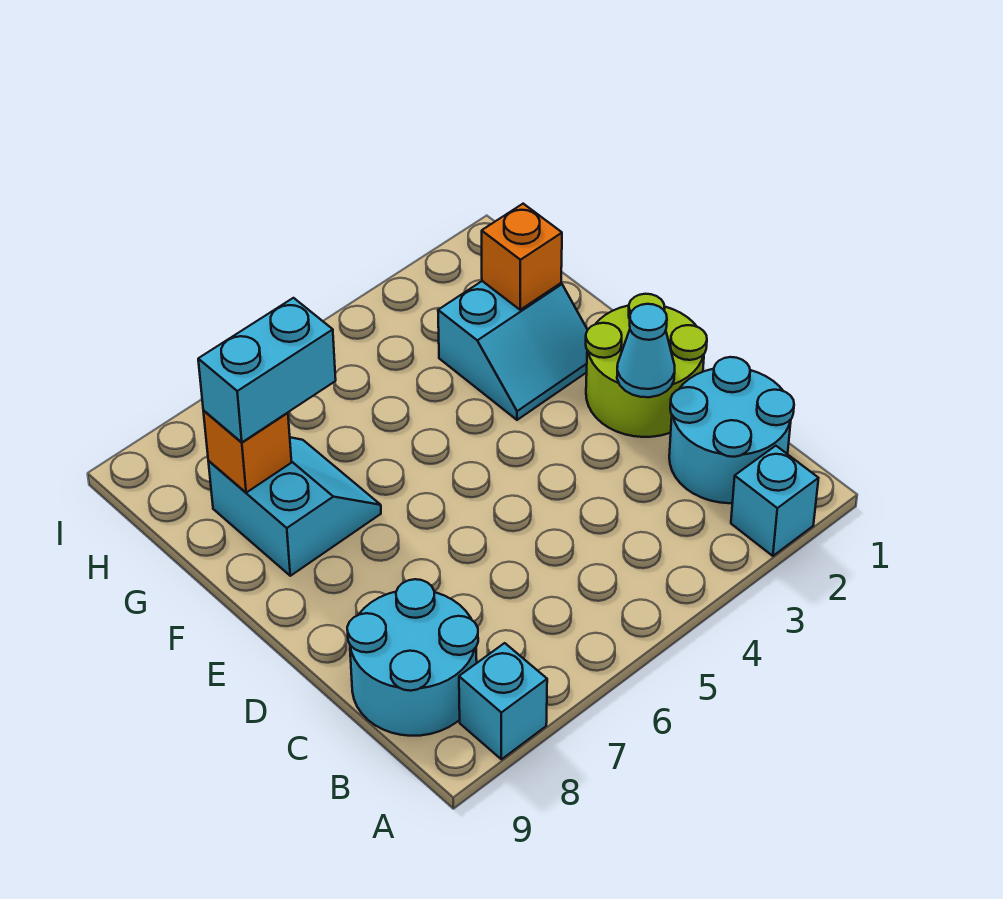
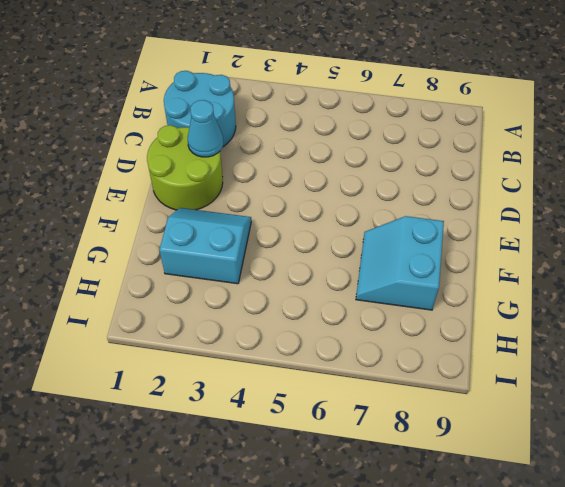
none -> cyan 1x1 brick [731,446,819,556]
none -> cyan 1x1 brick [459,643,547,759]

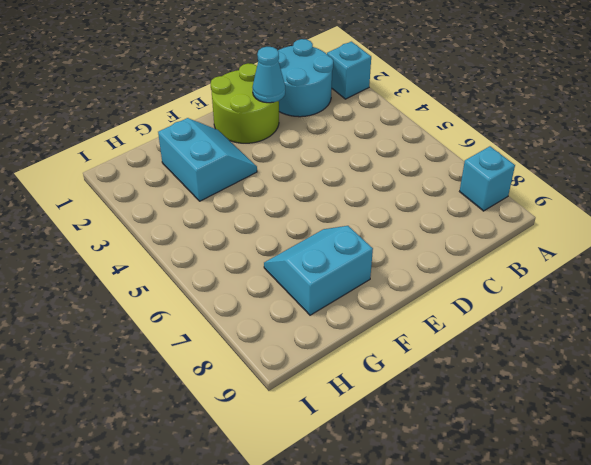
none -> cyan 2x2 round brick [347,579,478,736]
none -> orange 1x1 brick [482,204,562,310]

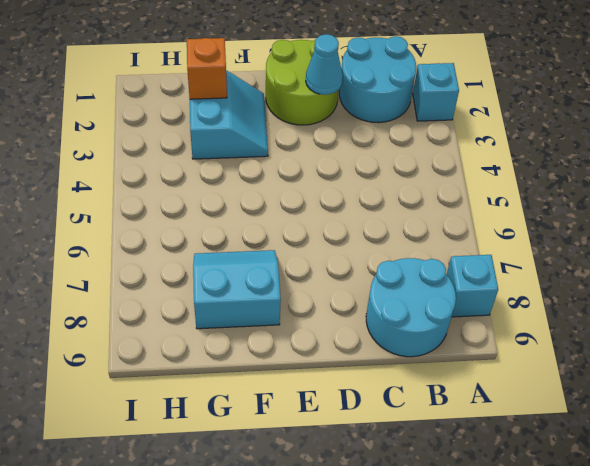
none -> orange 1x1 brick [203,411,292,492]
none -> cyan 1x2 brick [198,298,336,442]

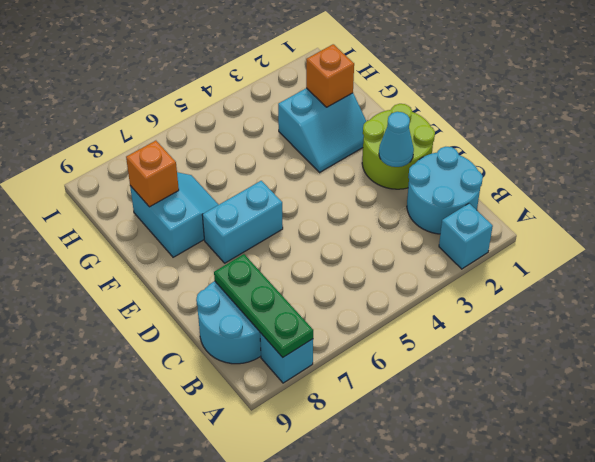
green 1x3 plate [214,254,313,357] -> none
cyan 1x2 brick [202,181,283,263] -> cyan 1x2 brick moved to [198,298,336,442]

